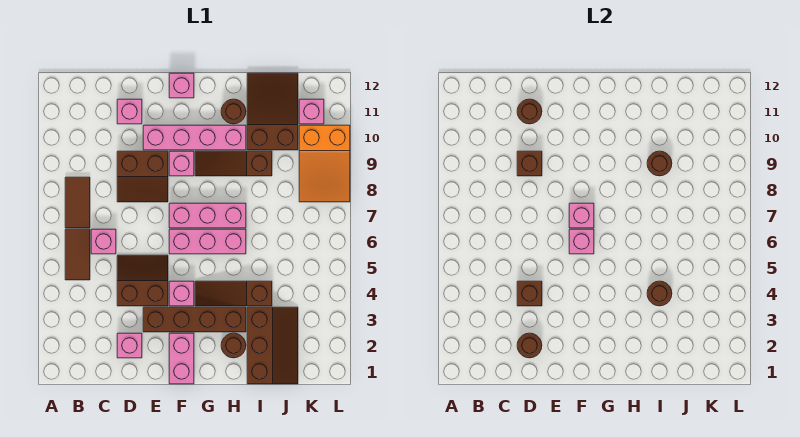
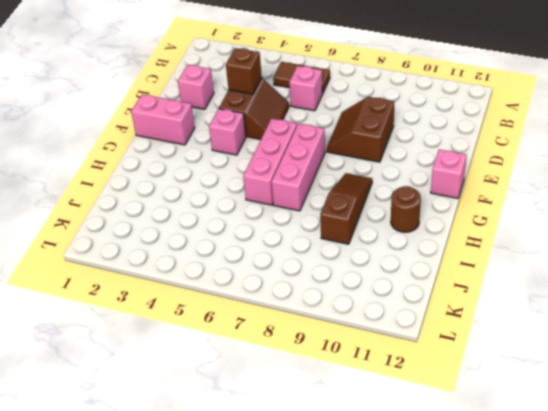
none -> brown 1x2 tile [65,177,90,228]
none -> pink 1x1 brick [117,99,142,124]
none -> brown 1x4 brick [143,307,246,332]
none -> pink 1x4 brick [143,125,246,150]

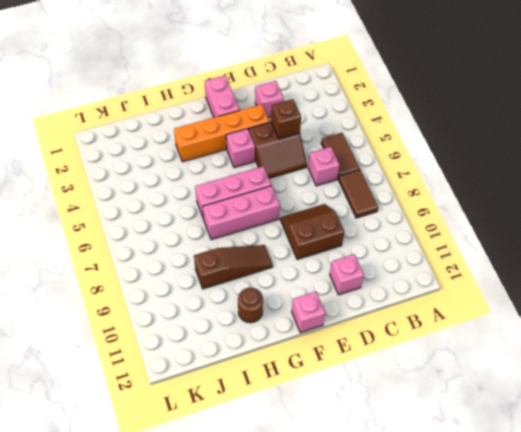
orange 1x4 brick [174,104,270,162] -> brown 1x4 brick [143,307,246,332]
none -> pink 1x4 brick [143,125,246,150]
none -> pink 1x1 brick [169,151,194,176]
none -> brown 1x3 slope [195,281,272,306]
none -> brown 1x1 round brick [221,333,246,358]

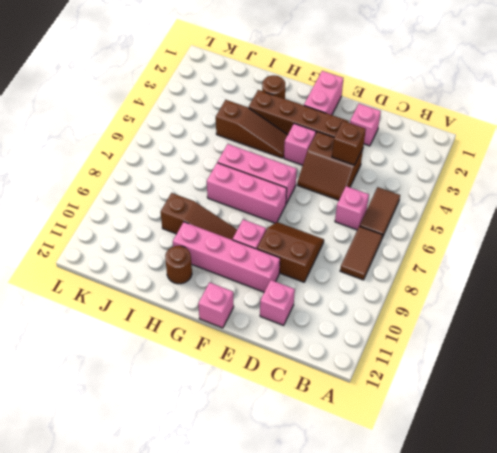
none -> brown 2x3 slope [247,307,298,384]
none -> brown 2x3 slope [247,73,298,150]
none -> orange 2x3 slope [299,125,350,202]
none -> pink 1x1 brick [299,99,324,124]

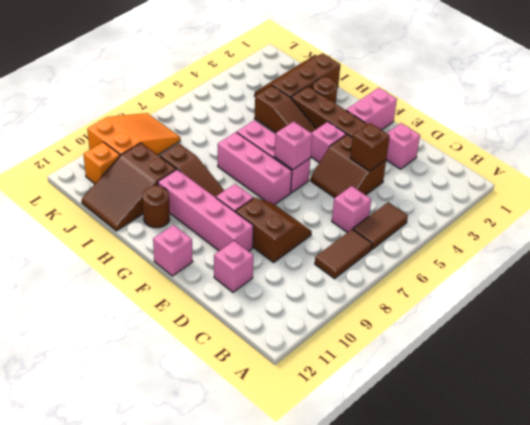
orange 1x1 brick [83,142,120,184] -> pink 1x1 brick [299,99,324,124]
none -> brown 1x1 round brick [517,333,542,358]
none -> brown 1x1 brick [517,151,542,176]
none -> brown 1x1 round brick [517,99,542,124]
none -> pink 1x1 brick [569,203,594,228]

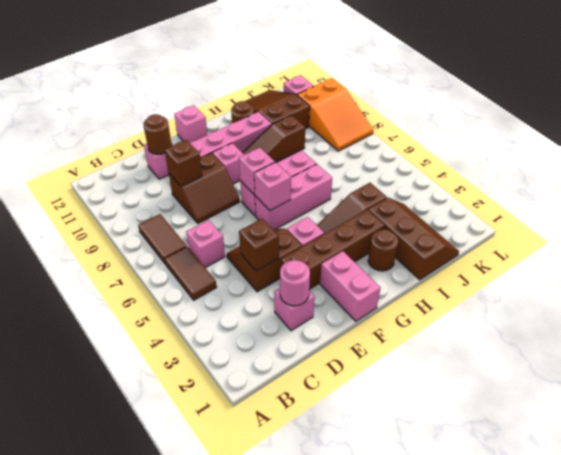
pink 1x1 round brick [280,260,310,306] -> brown 1x1 round brick [517,333,542,358]
none -> brown 1x1 round brick [647,281,672,306]
none -> brown 1x1 round brick [647,151,672,176]

